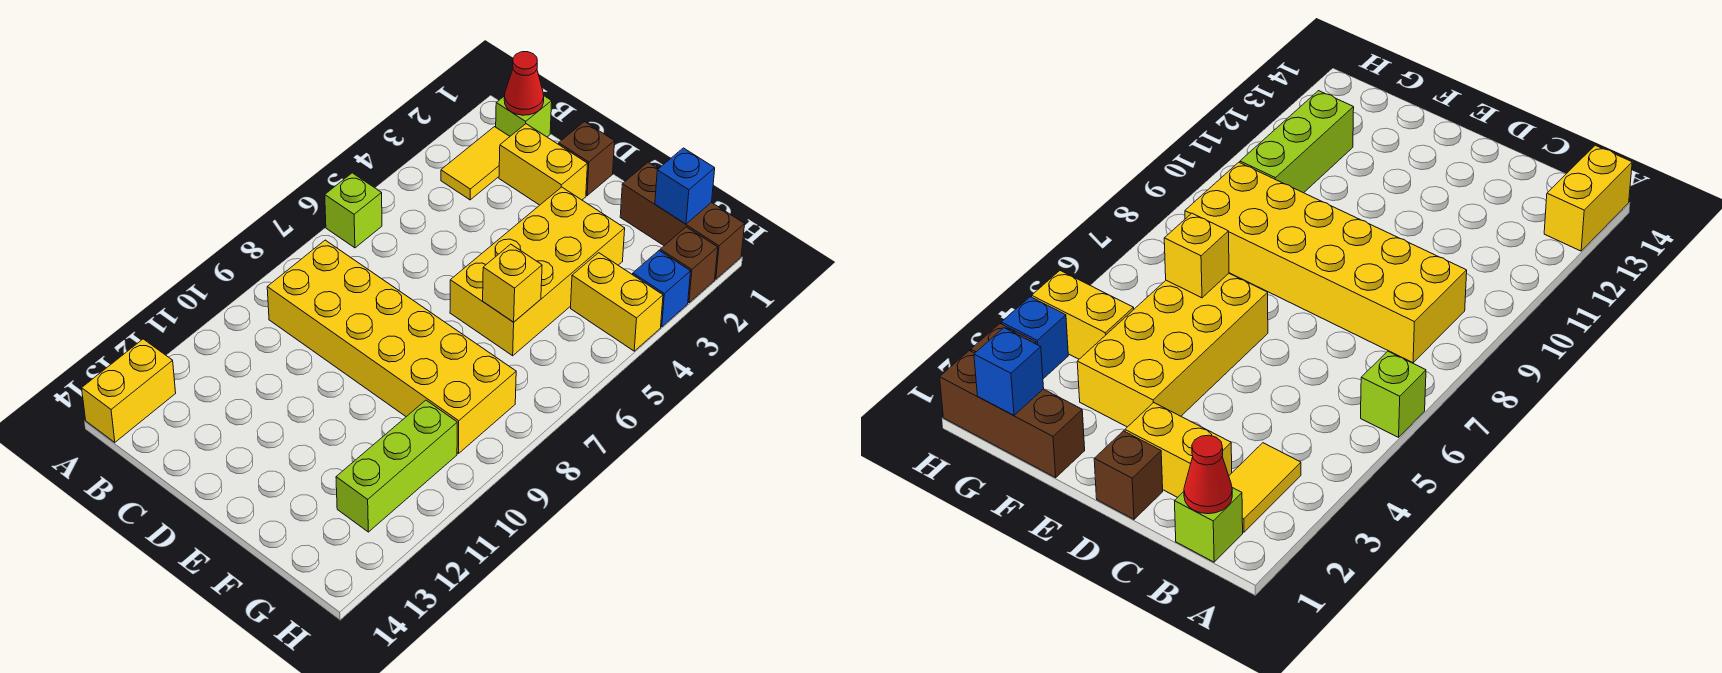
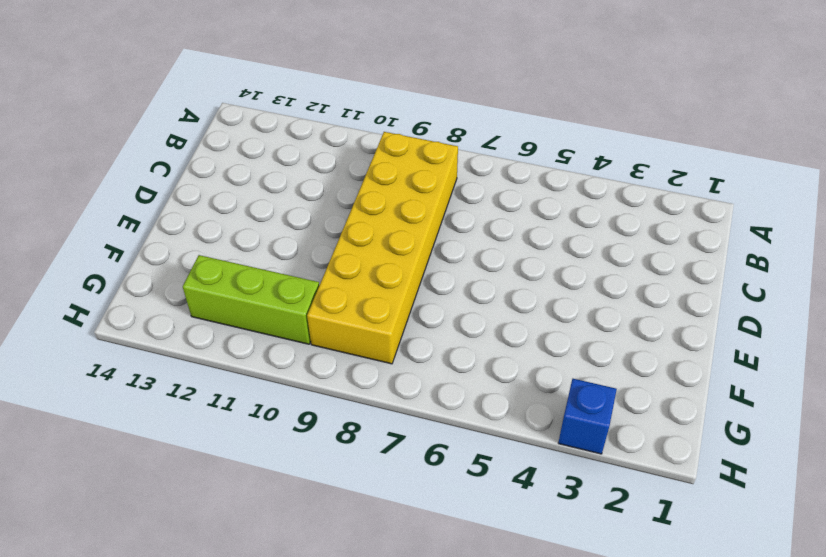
none -> lime 1x1 brick [325,173,382,248]
none -> yellow 1x2 brick [82,339,176,442]
none -> lime 1x1 brick [496,96,552,137]

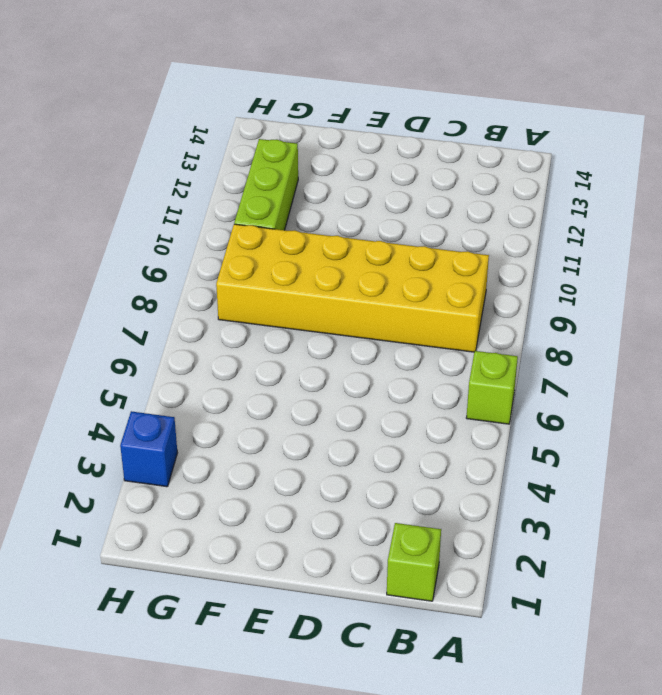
none -> yellow 1x2 brick [82,339,176,442]
none -> yellow 1x2 tile [441,127,510,200]
none -> yellow 1x2 brick [499,124,587,205]

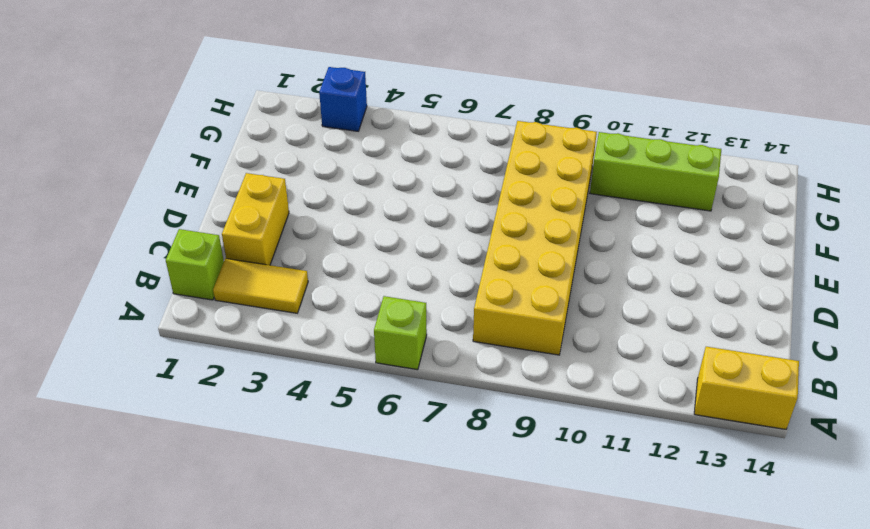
none -> brown 1x1 brick [559,122,615,196]
none -> yellow 2x4 brick [450,187,625,356]
none -> brown 1x3 brick [620,162,745,279]

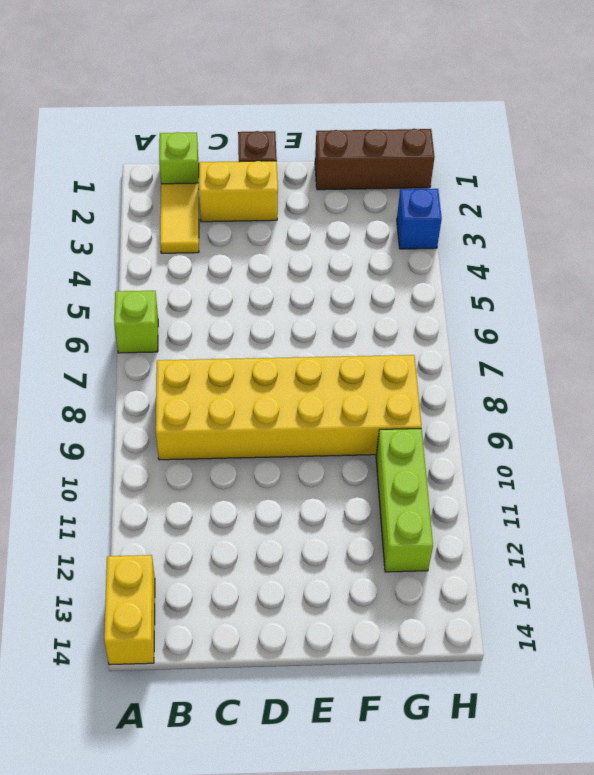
none -> yellow 2x4 brick [450,187,625,356]
none -> yellow 1x2 brick [571,253,663,351]
none -> brown 1x1 brick [660,227,718,303]

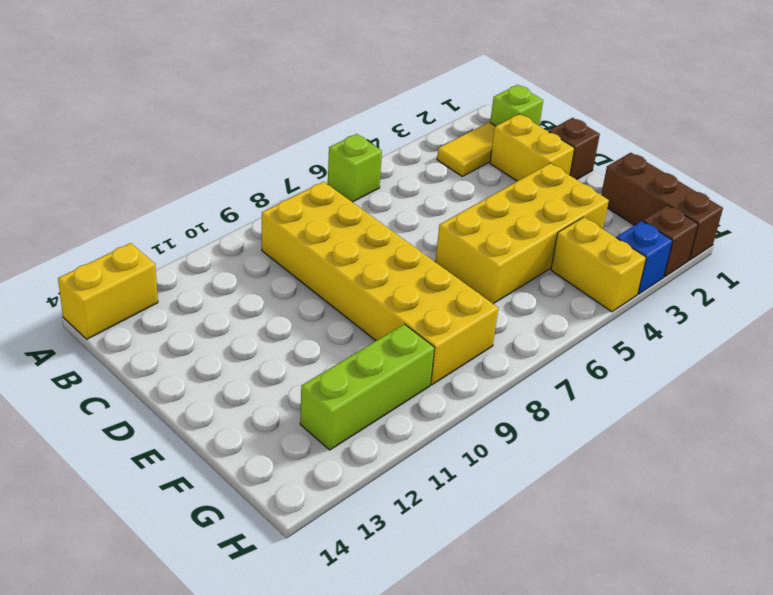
none -> red 1x1 cone [504,52,544,115]
none -> yellow 1x1 brick [483,244,542,322]
none -> blue 1x1 brick [655,148,715,224]

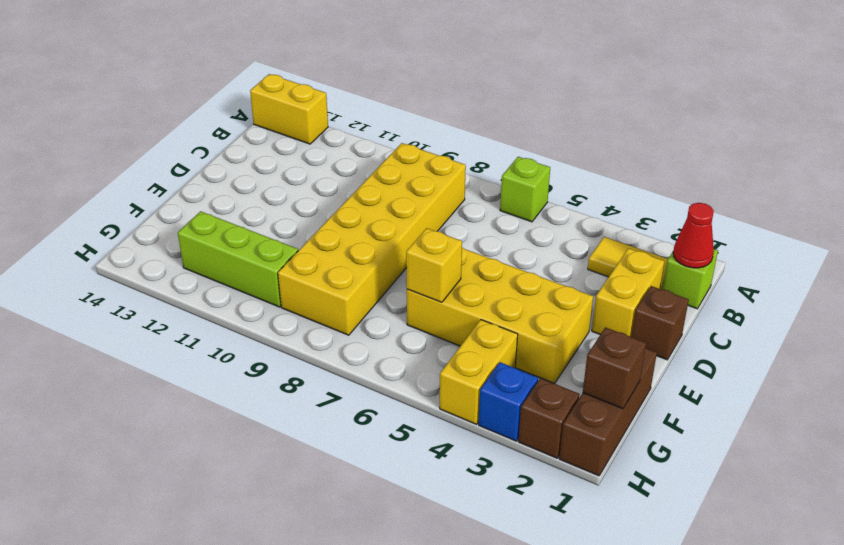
brown 1x1 brick [583,327,646,409] -> blue 1x1 brick [655,148,715,224]

